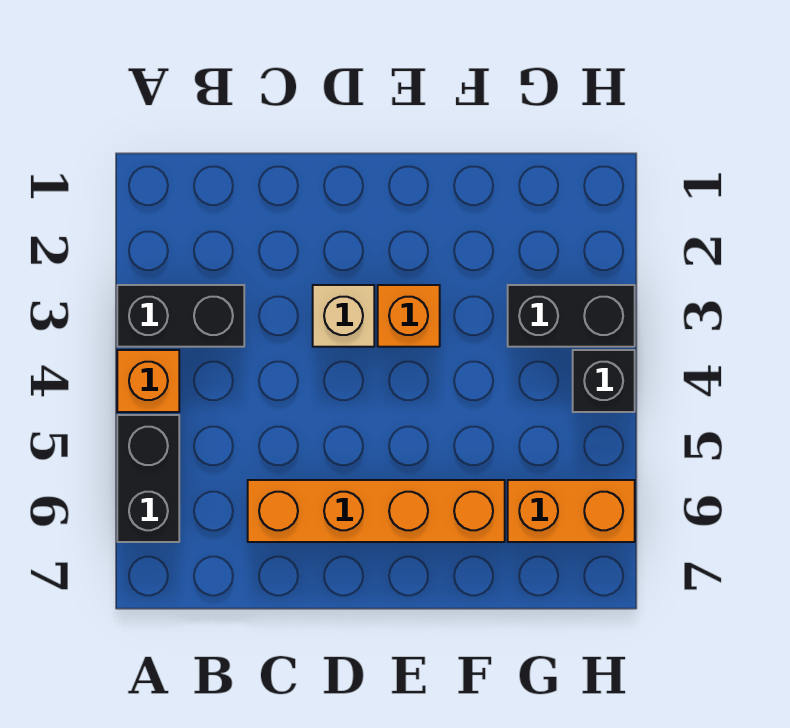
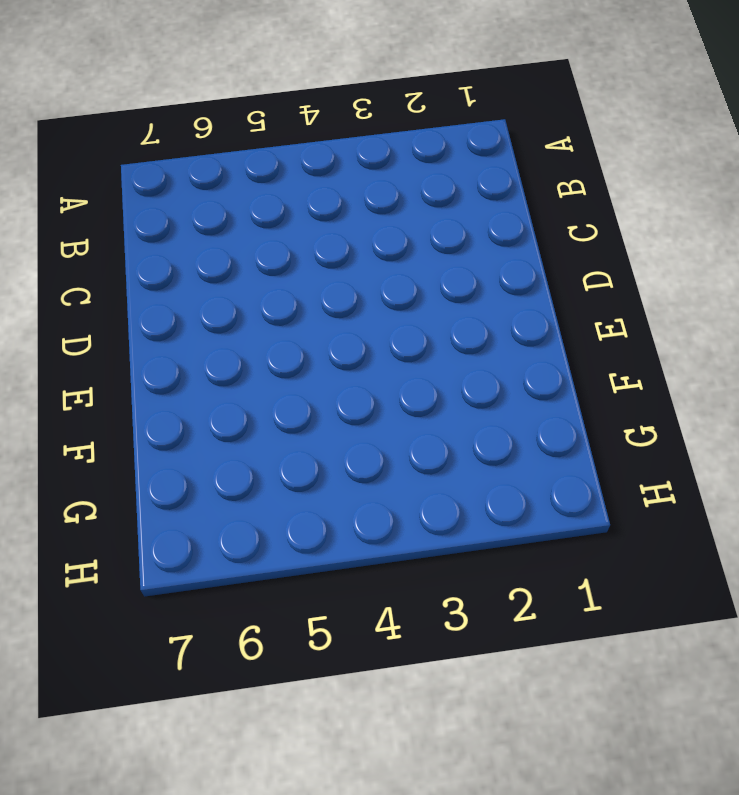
none -> black 1x2 brick [117,285,244,347]
none -> orange 1x1 brick [117,350,179,412]

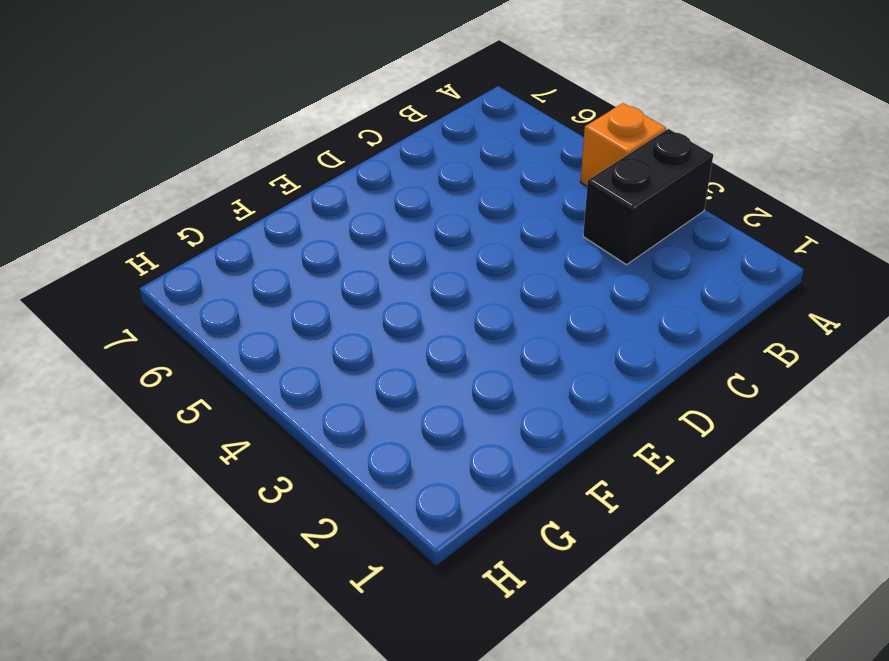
none -> black 1x2 brick [117,415,179,542]
none -> orange 1x4 brick [248,480,505,542]

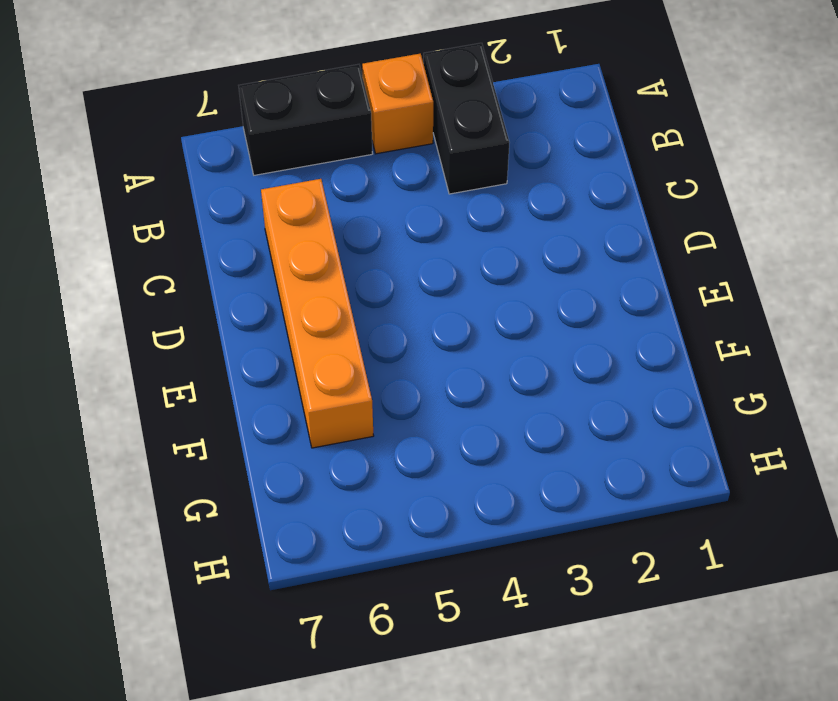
none -> tan 1x1 brick [313,285,374,347]
none -> orange 1x1 brick [378,285,440,347]

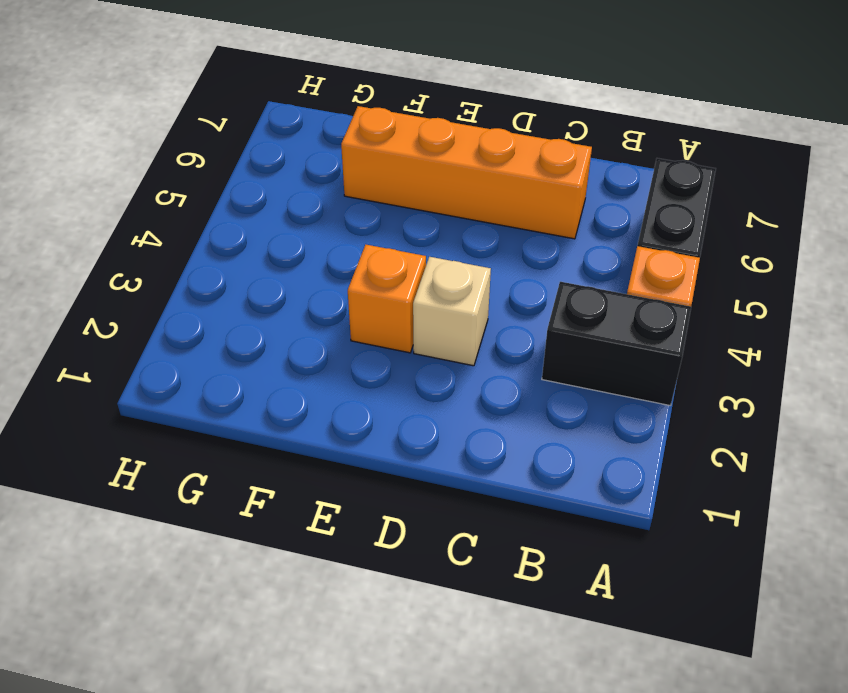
none -> black 1x2 brick [508,285,635,347]
none -> orange 1x2 brick [508,480,635,542]

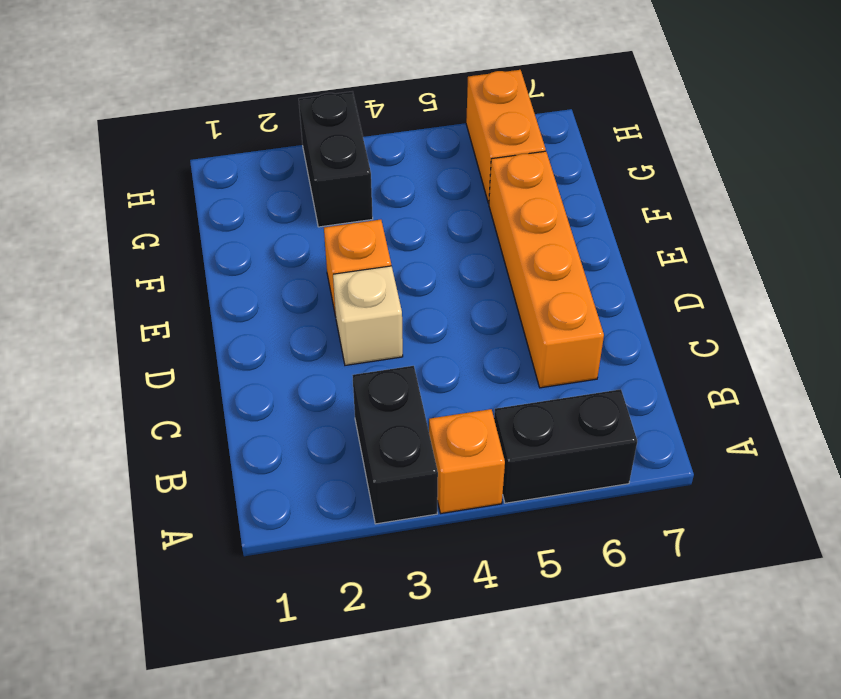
none -> black 1x1 brick [573,350,635,412]

